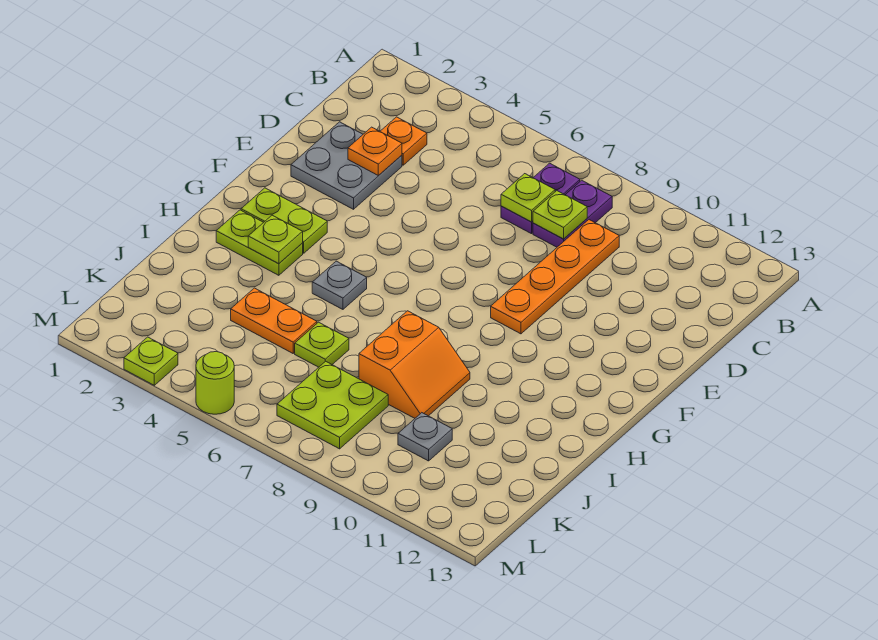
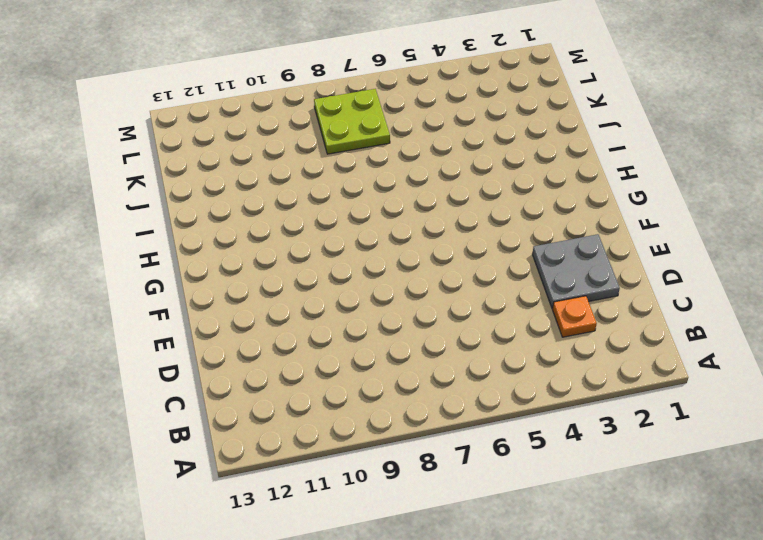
none -> purple 1x2 plate [501,163,580,234]
none -> purple 1x2 plate [533,180,612,247]
none -> orange 1x4 plate [491,220,619,334]

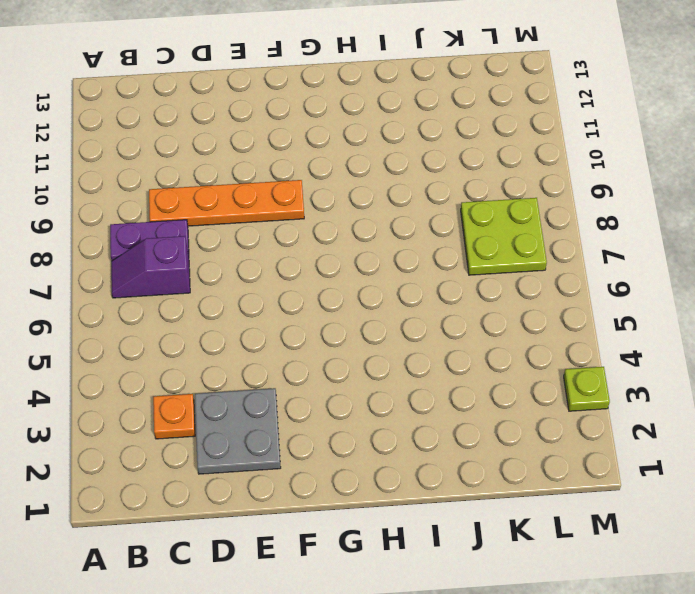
purple 1x2 slope [111,236,190,298] -> purple 1x2 plate [501,163,580,234]
none -> lime 1x2 plate [241,188,327,253]
none -> lime 1x2 plate [216,210,303,275]
none -> grey 1x1 plate [312,261,367,309]

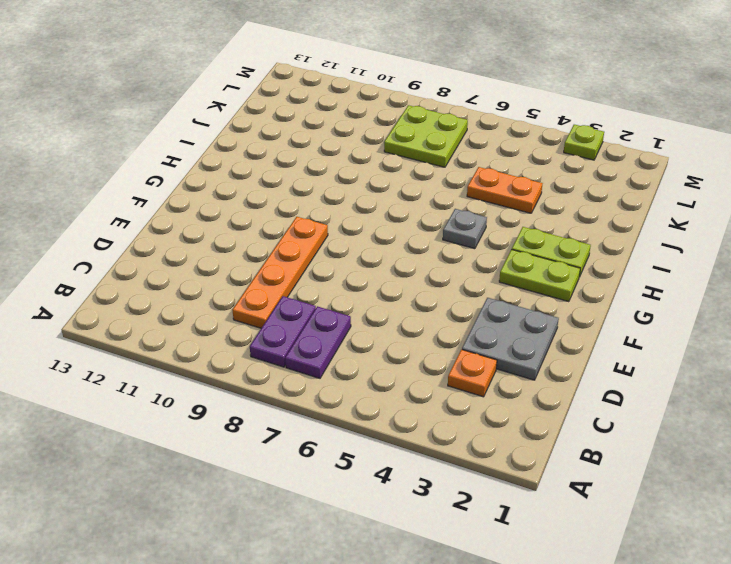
none -> orange 2x2 slope [359,311,470,418]
none -> lime 1x1 plate [295,322,349,367]
none -> grey 1x1 plate [398,413,452,461]

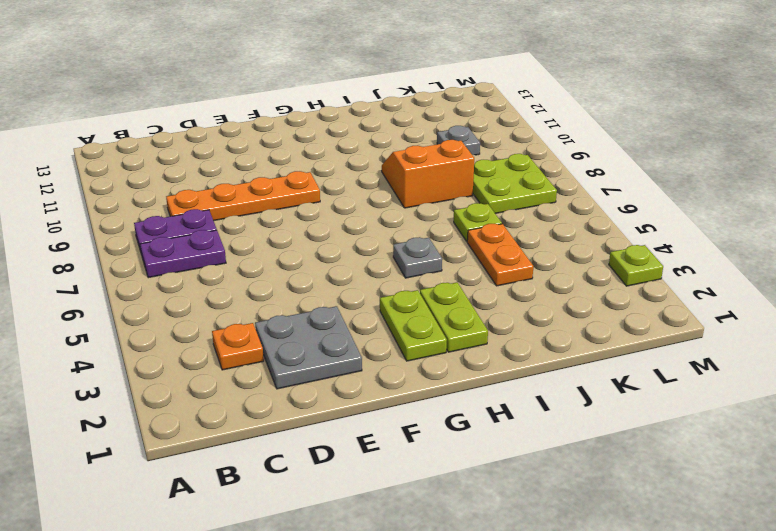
none -> lime 1x1 round brick [196,352,234,414]
none -> lime 1x1 plate [501,174,555,222]
none -> lime 1x1 plate [533,191,587,239]

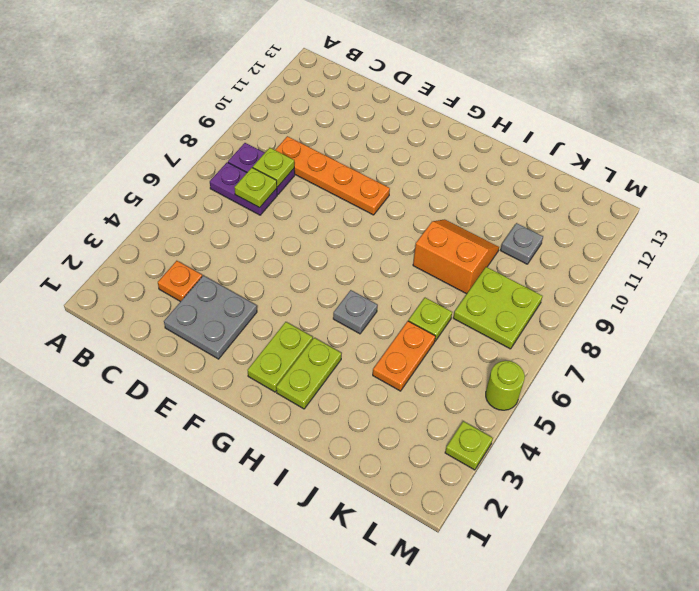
none -> orange 1x1 plate [348,127,402,176]
none -> lime 1x1 plate [248,215,303,264]

